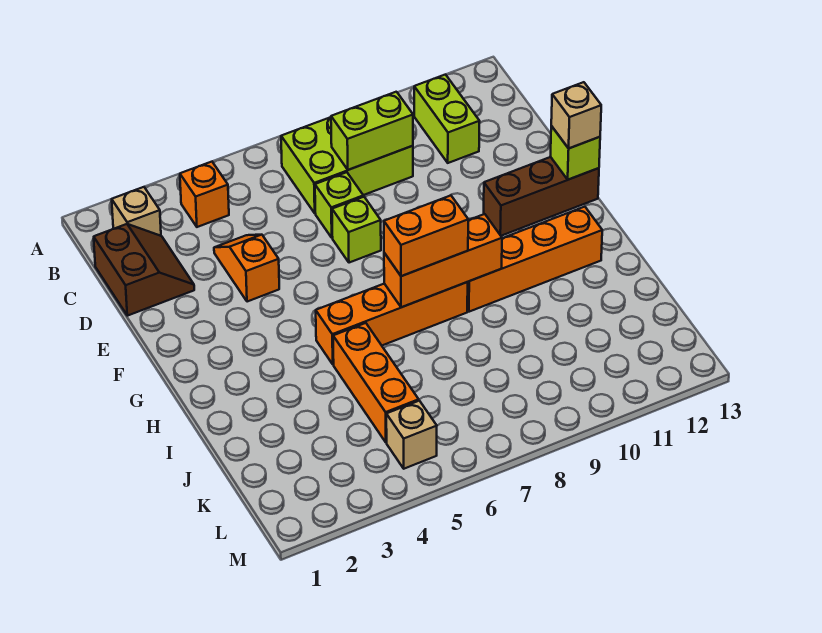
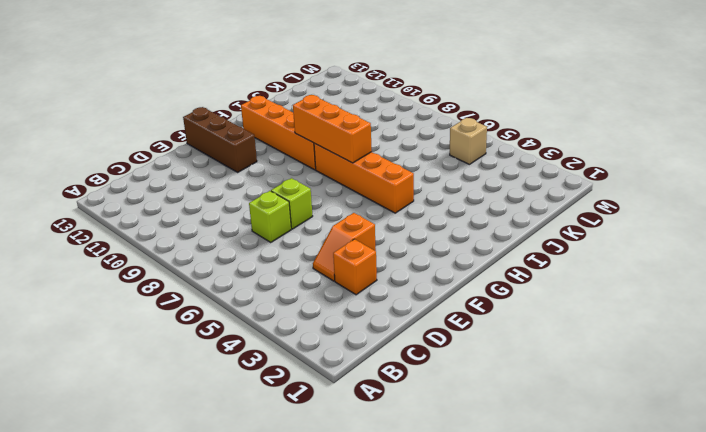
orange 1x1 brick [333,239,377,295] -> orange 1x1 brick moved to [180,162,229,227]
none -> tan 1x1 brick [112,187,161,236]
none -> lime 2x3 brick [281,117,413,213]
none -> lime 1x2 brick [414,74,480,163]

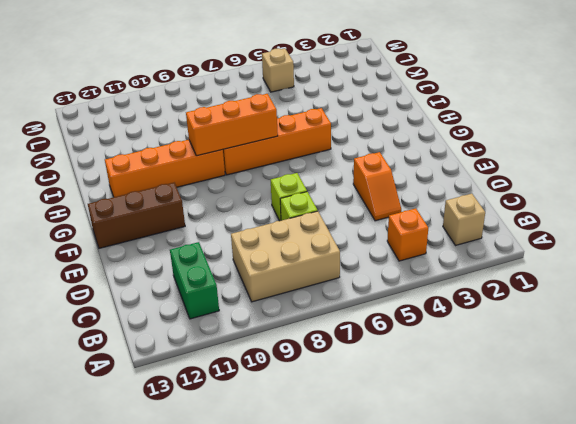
tan 2x3 brick [231,211,340,302] -> lime 2x3 brick [281,117,413,213]
green 1x2 brick [170,242,219,319] -> lime 1x2 brick [414,74,480,163]
none -> brown 2x2 slope [94,224,194,316]
none -> orange 1x3 brick [333,323,419,442]
none -> lime 1x2 brick [331,92,413,170]

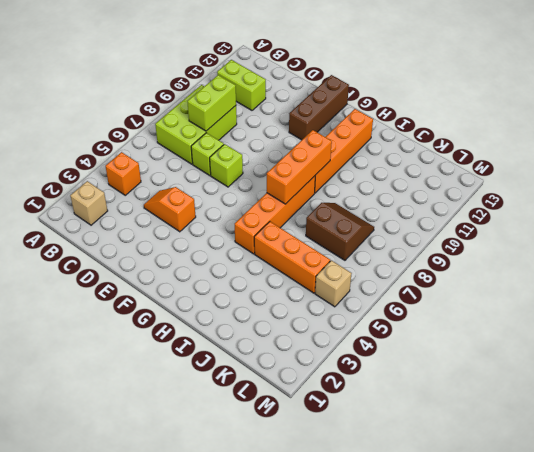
brown 2x2 slope [306,203,374,260] -> brown 2x2 slope moved to [94,224,194,316]
none -> lime 1x1 brick [550,126,600,180]
none -> tan 1x1 brick [551,82,601,148]
none -> orange 1x2 brick [384,196,468,276]

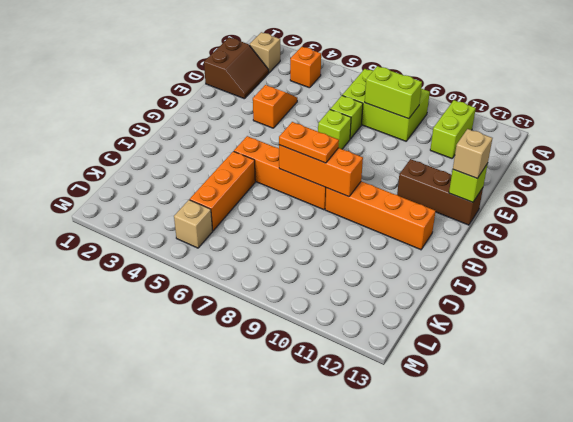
orange 1x2 plate [279,122,339,163] -> orange 1x2 brick [384,196,468,276]

